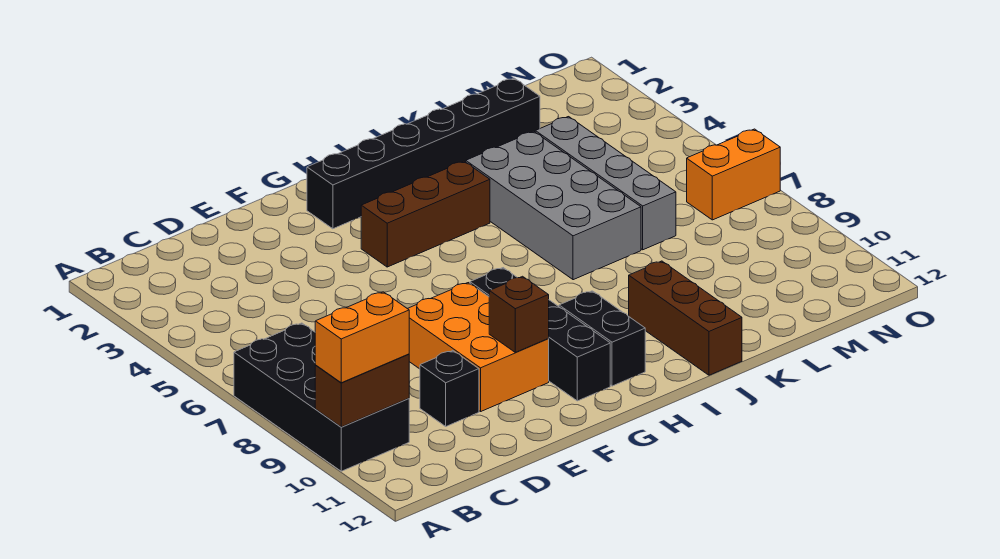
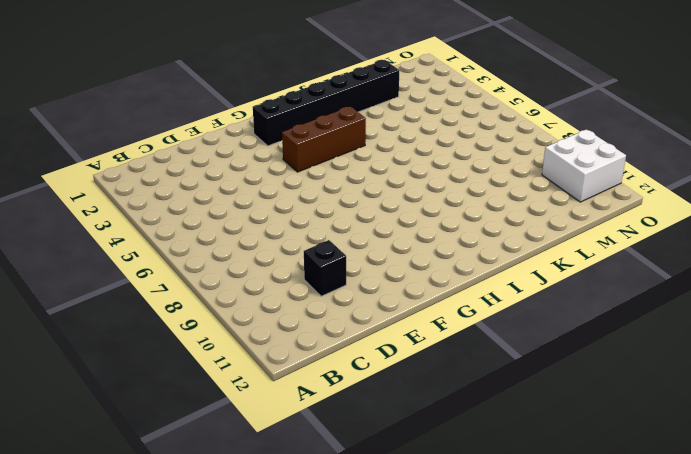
white 2x2 brick [542,130,626,202] -> none
none -> black 2x4 brick [234,323,409,471]
none -> orange 2x3 brick [408,283,549,412]
none -> black 1x4 brick [470,268,610,401]

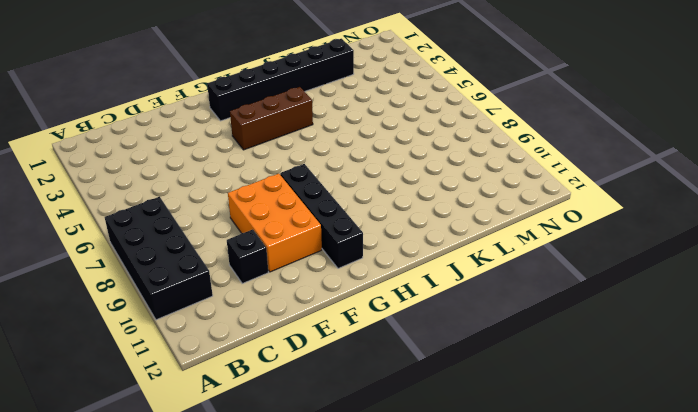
none -> black 1x2 brick [559,291,645,386]
none -> grey 2x4 brick [466,131,641,280]
none -> brown 1x3 brick [629,261,742,375]

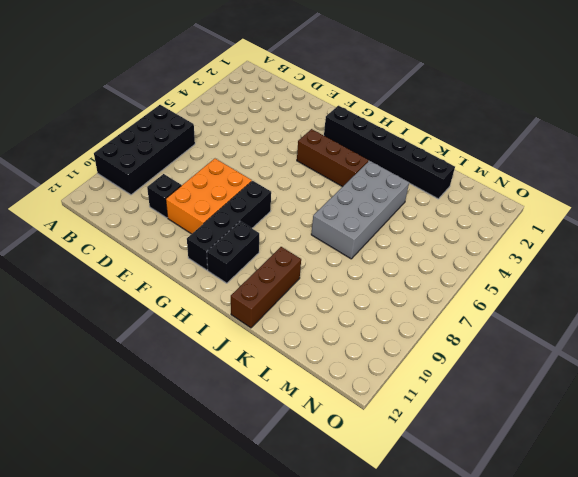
none -> grey 1x4 brick [535,117,676,250]
none -> orange 1x2 brick [687,129,780,220]
none -> brown 1x2 brick [315,354,409,427]

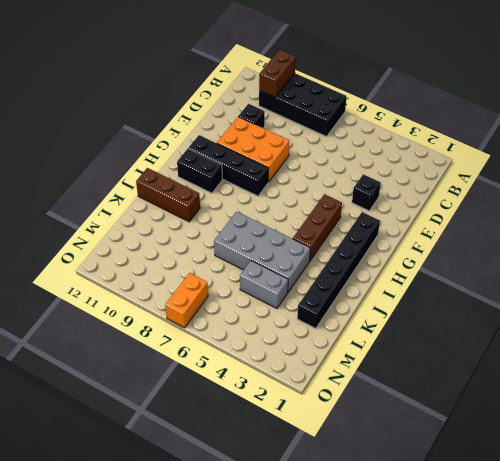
black 1x1 brick [352,174,381,211] -> none
grey 1x2 brick [240,261,288,309] -> grey 1x4 brick [535,117,676,250]
none -> brown 1x1 brick [489,276,549,352]
none -> orange 1x2 brick [315,292,409,383]

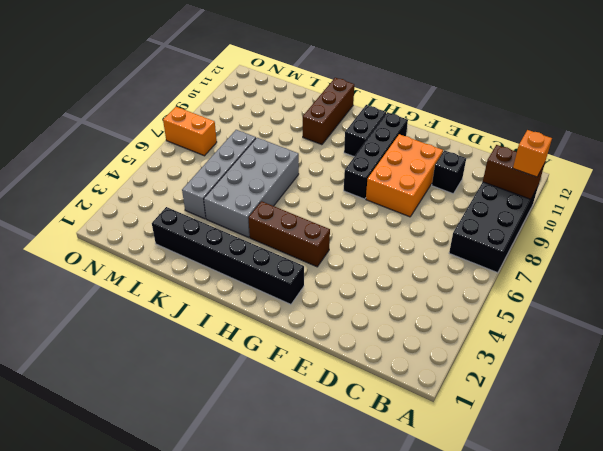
orange 1x1 brick [513,130,552,177] -> orange 1x2 brick [315,292,409,383]
none -> brown 1x1 brick [489,276,549,352]

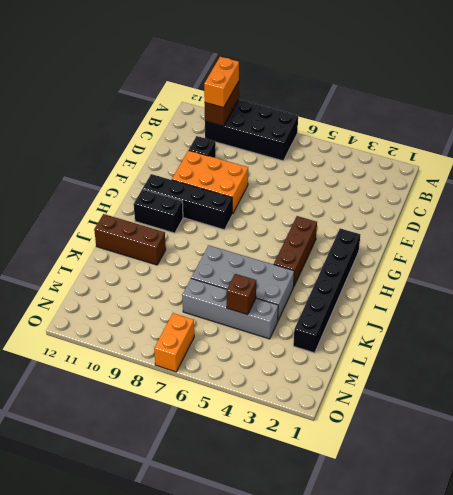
brown 1x1 brick [227,274,256,315] -> brown 1x1 brick moved to [489,276,549,352]

